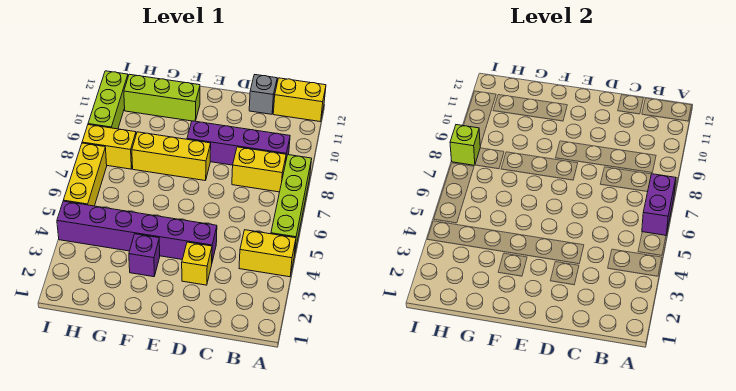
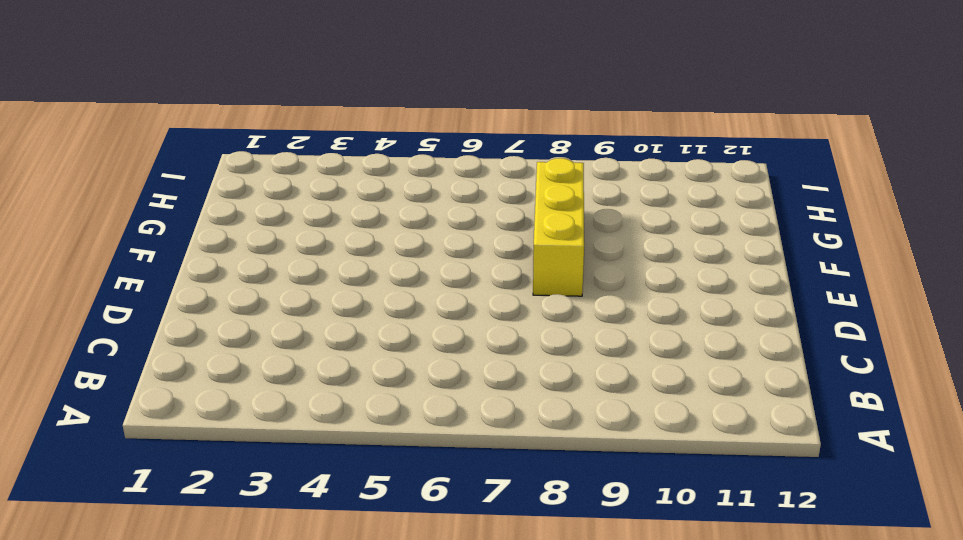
none -> yellow 1x2 brick [239,230,296,277]
none -> lime 1x4 brick [271,155,312,251]
none -> yellow 1x2 brick [273,78,326,121]

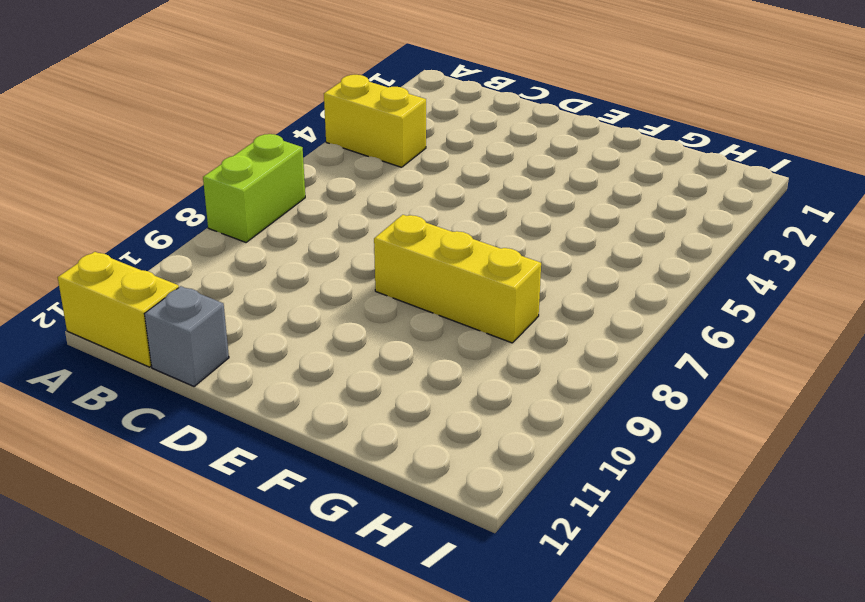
lime 1x2 brick [203,134,305,242] -> lime 1x4 brick [271,155,312,251]
none -> yellow 1x2 brick [232,147,286,192]
none -> purple 1x4 brick [187,121,290,165]
none -> yellow 1x1 brick [182,242,212,285]

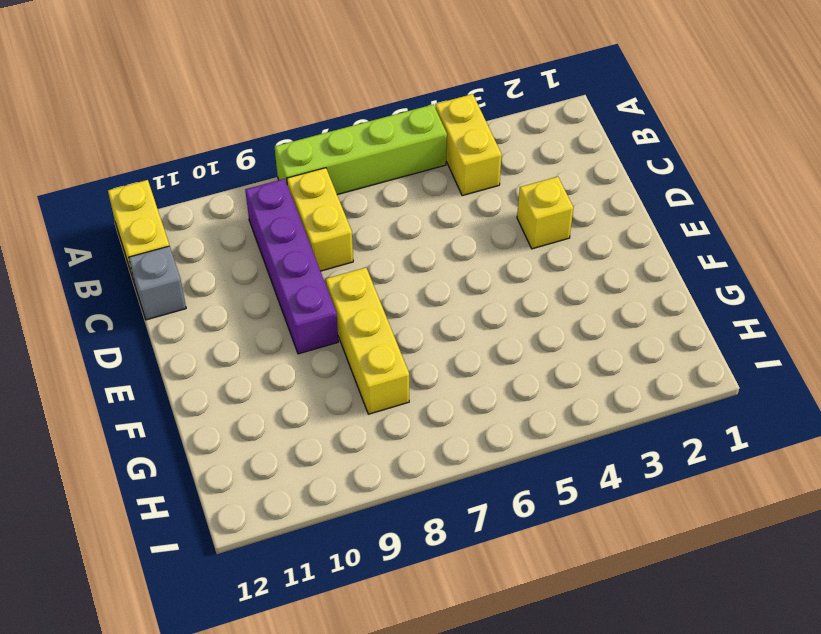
none -> purple 1x6 brick [57,201,217,261]
none -> purple 1x1 brick [129,234,160,277]
none -> lime 1x3 brick [124,74,200,121]

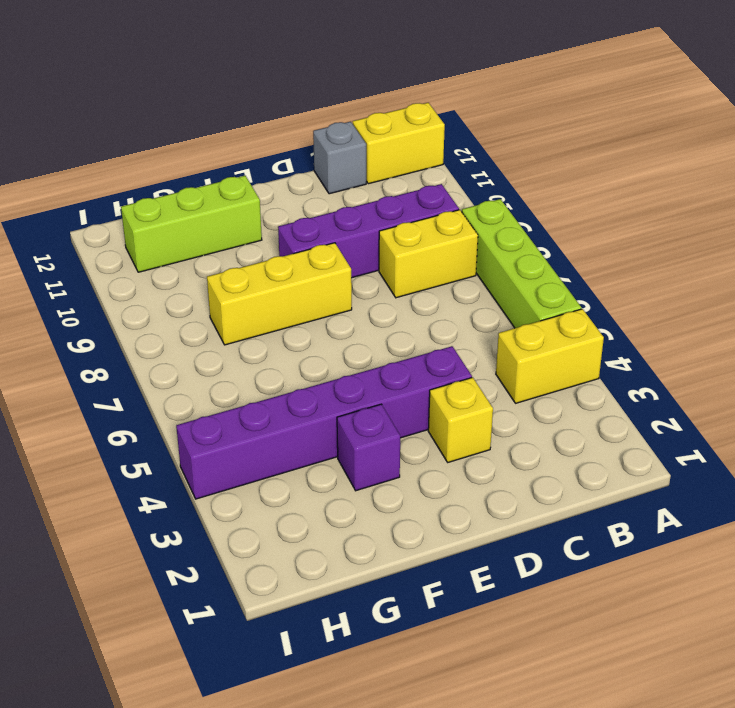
none -> yellow 1x2 brick [82,125,136,169]
none -> yellow 1x3 brick [63,143,107,206]
none -> lime 1x3 brick [88,71,128,129]

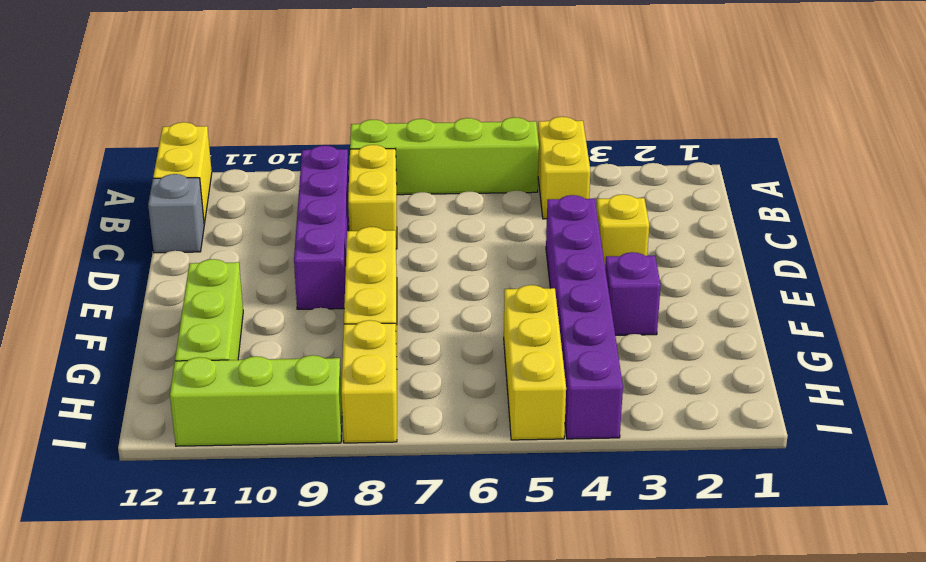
yellow 1x3 brick [504,285,566,440] -> yellow 1x3 brick turned to [63,143,107,206]
none -> purple 1x2 brick [642,174,676,235]
none -> lime 1x1 brick [450,125,480,165]

